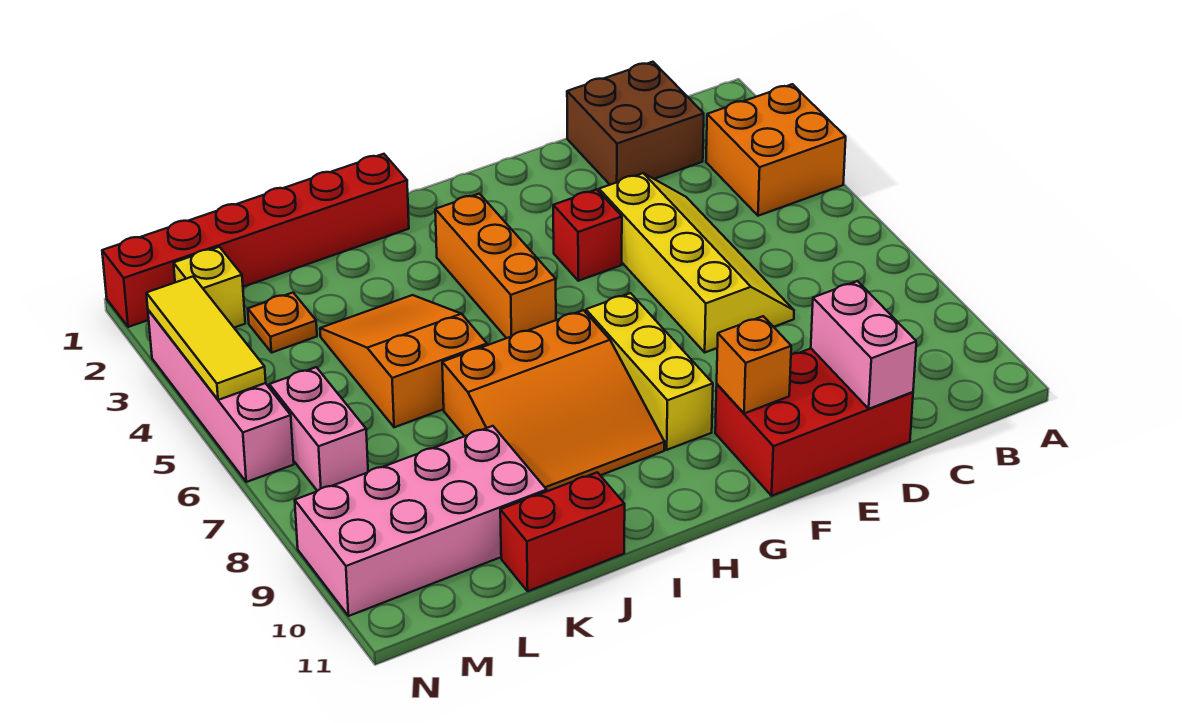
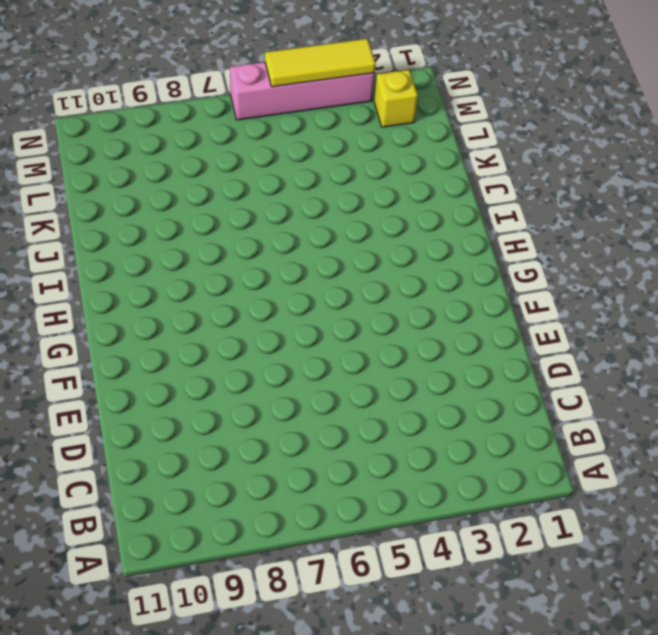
none -> orange 2x2 brick [706,84,846,216]
none -> brown 2x2 brick [567,62,704,185]
none -> yellow 2x4 slope [599,173,794,352]

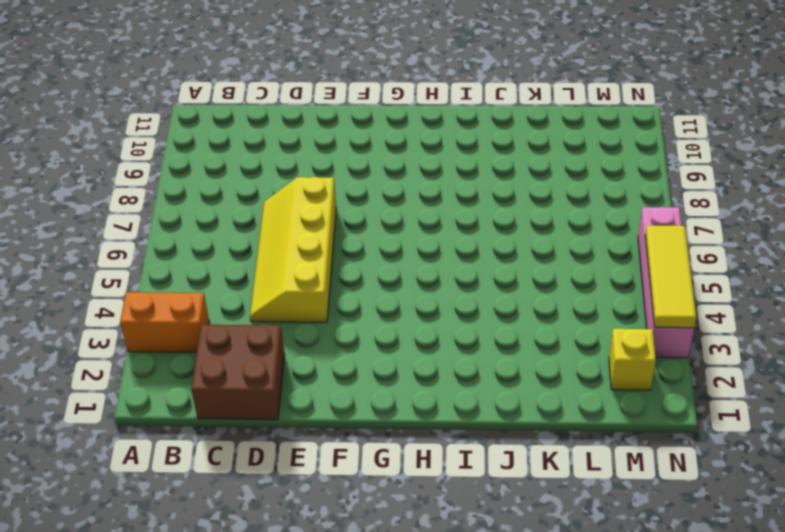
orange 1x2 brick [120,292,210,353] -> orange 2x2 brick [706,84,846,216]
none -> red 2x3 brick [715,349,913,496]
none -> red 1x1 brick [553,190,622,281]
none -> yellow 1x3 brick [586,293,713,450]

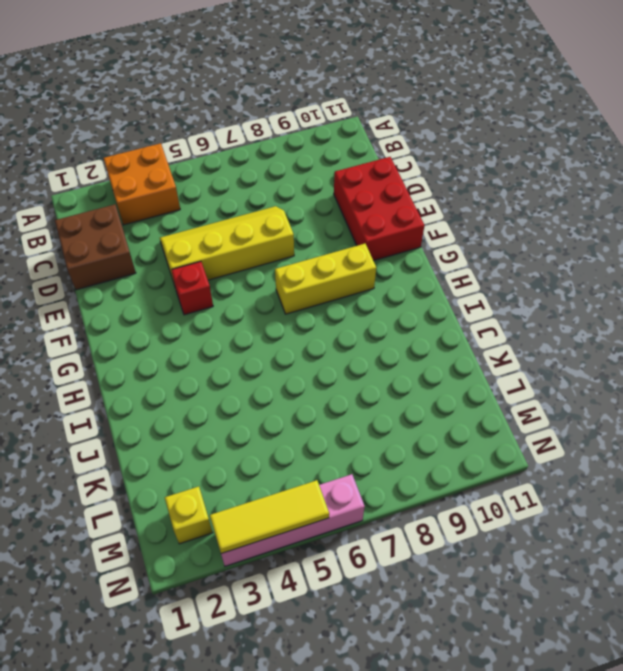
none -> orange 1x3 brick [435,194,556,338]
none -> orange 3x3 slope [442,310,665,491]
none -> red 1x6 brick [102,154,409,327]

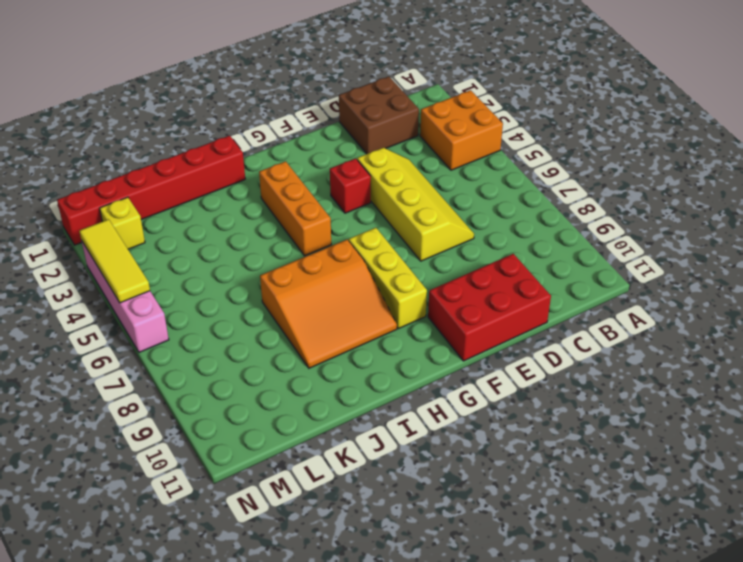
none -> orange 2x3 slope [320,295,487,427]
none -> red 1x2 brick [500,472,625,591]
none -> pink 2x4 brick [295,426,547,616]

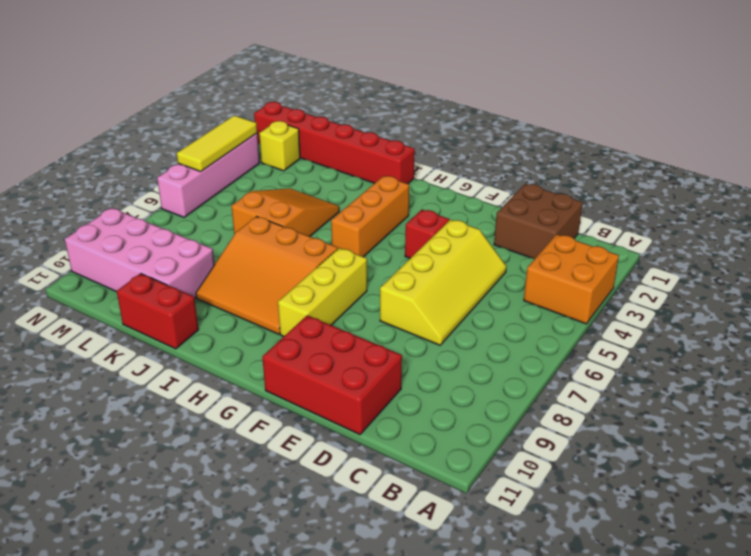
none -> orange 1x1 plate [248,293,317,353]
none -> pink 1x2 brick [269,367,368,491]
none -> pink 1x2 brick [811,281,916,409]

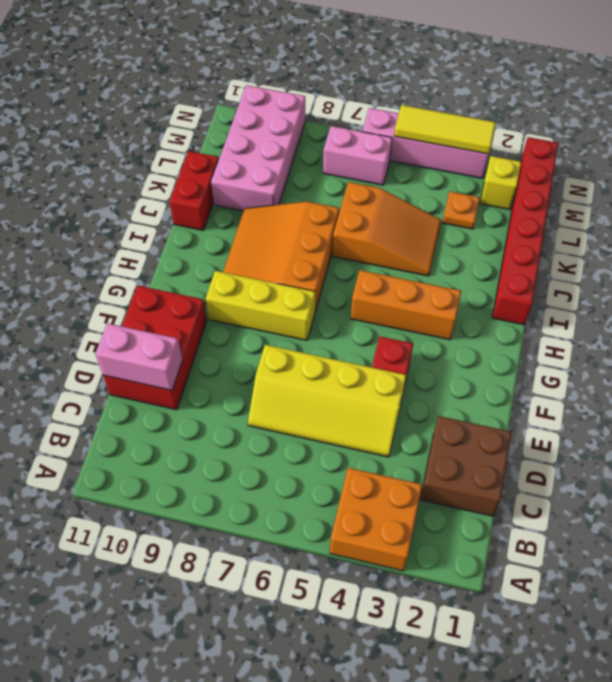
none -> orange 1x1 brick [717,316,791,413]

